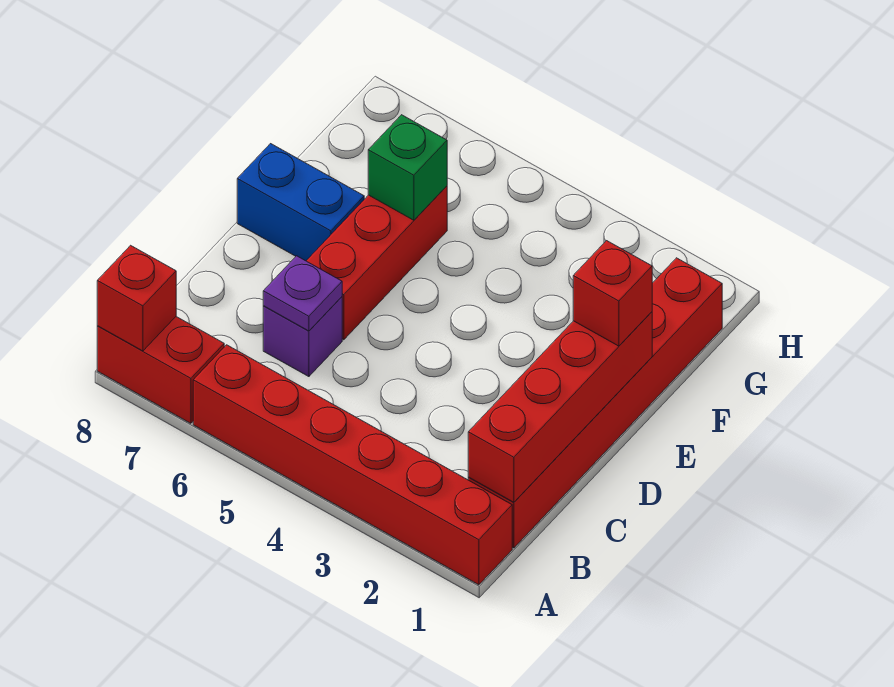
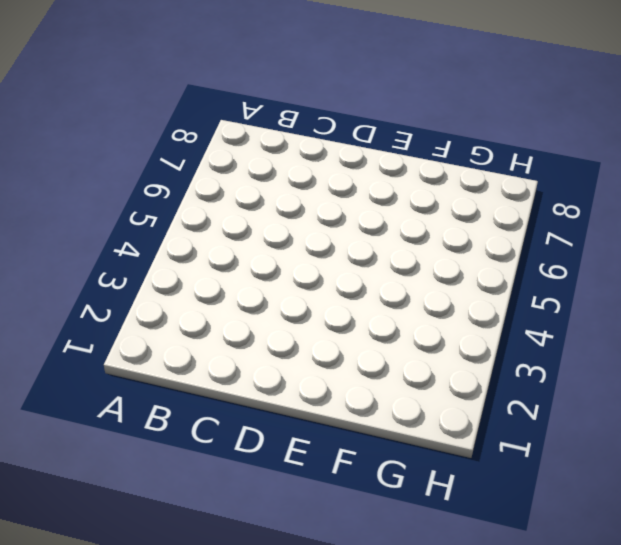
none -> red 1x6 brick [193,345,512,585]
none -> red 1x2 brick [97,317,224,423]

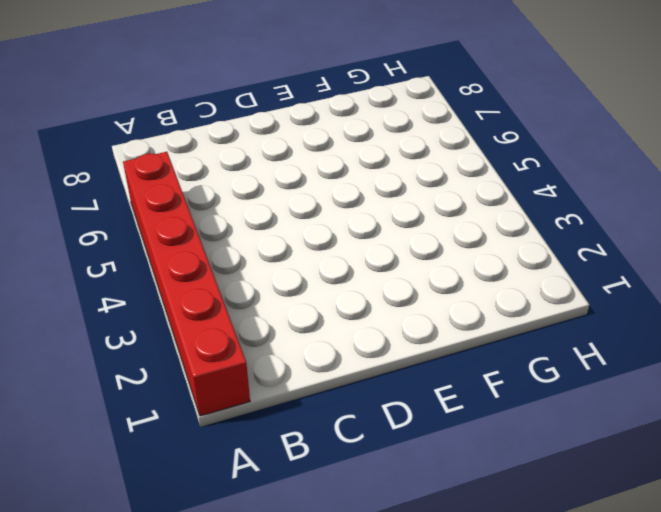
none -> red 1x2 brick [97,317,224,423]
none -> red 1x6 brick [468,258,722,548]

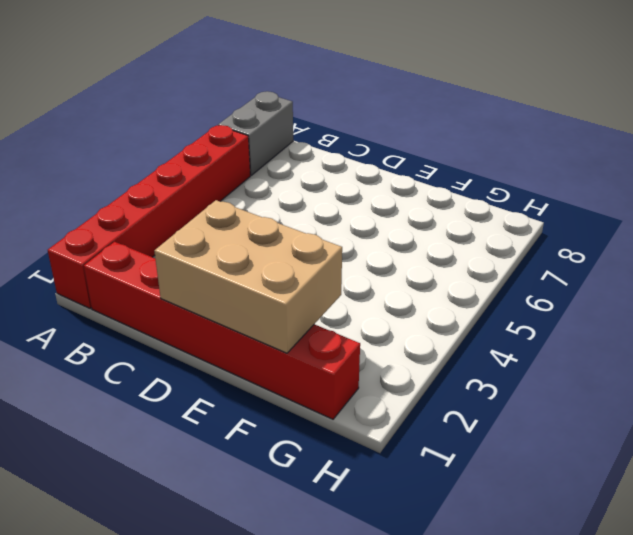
grey 1x2 brick [218,91,293,175] -> red 1x2 brick [97,317,224,423]
tan 2x3 brick [154,200,342,353] -> red 1x4 brick [468,312,652,502]
none -> purple 1x1 brick [263,297,342,377]
none -> red 1x3 brick [306,186,447,340]

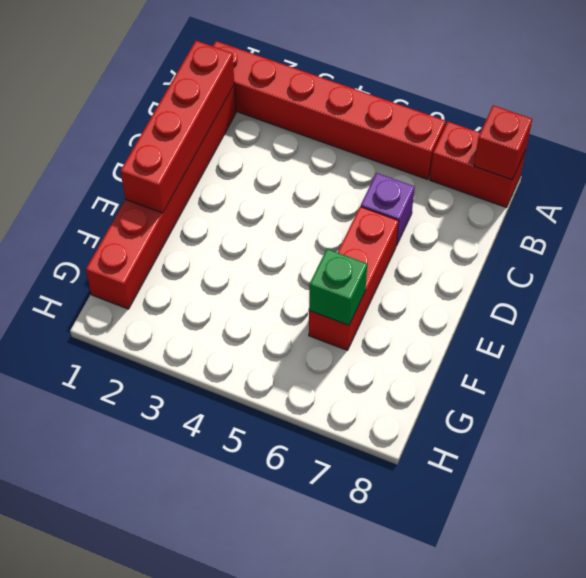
none -> blue 1x2 brick [237,144,364,261]
none -> purple 1x1 plate [263,256,342,331]

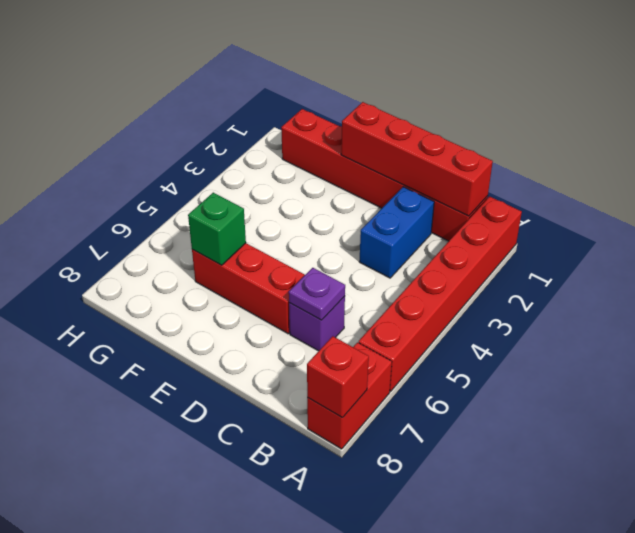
blue 1x2 brick [360,187,434,278] -> blue 1x2 brick moved to [237,144,364,261]
none -> red 1x1 brick [573,241,652,346]

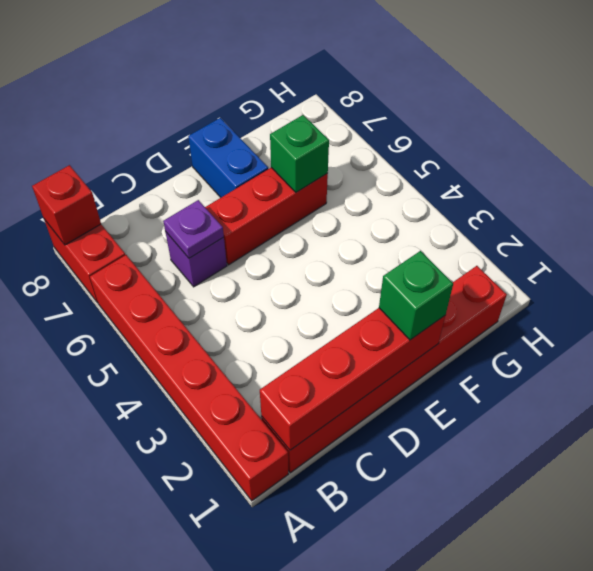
green 1x1 brick [379,251,453,340] -> red 1x1 brick [573,241,652,346]

